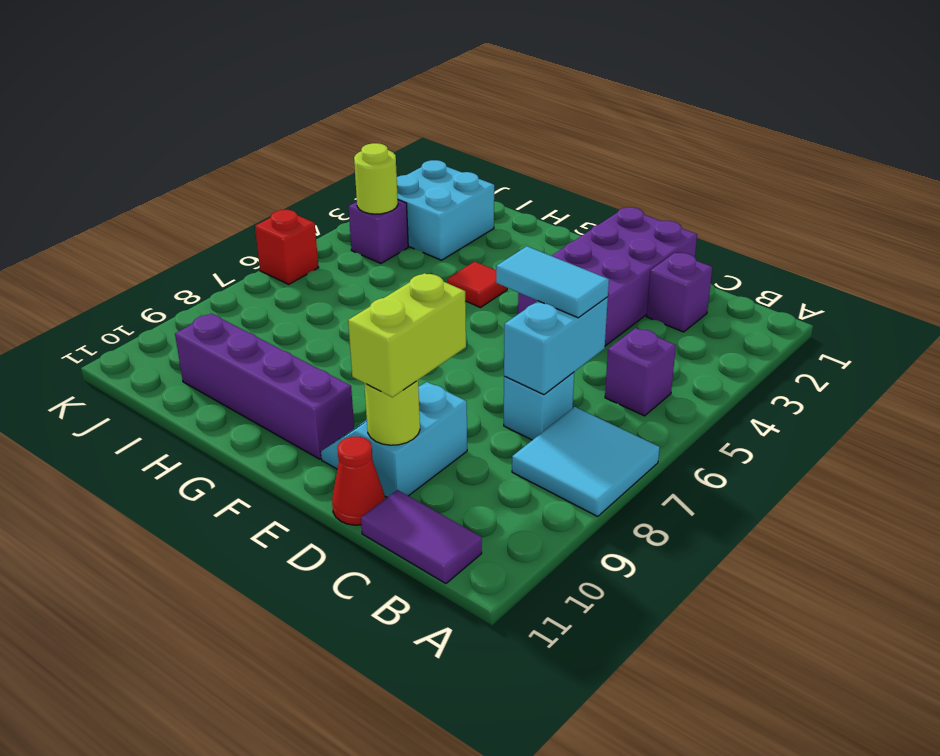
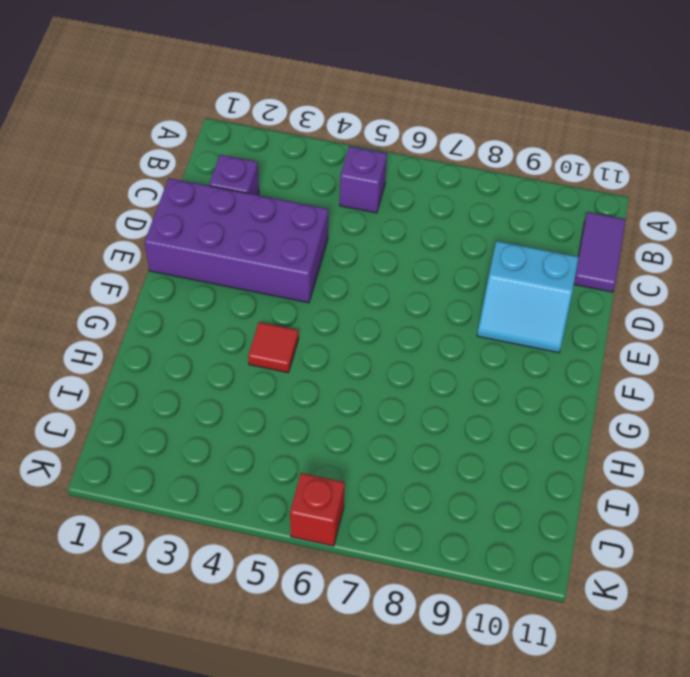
none -> cyan 2x2 tile [512,407,660,516]
none -> cyan 1x1 brick [504,372,574,440]
none -> red 1x1 cone [332,437,385,525]

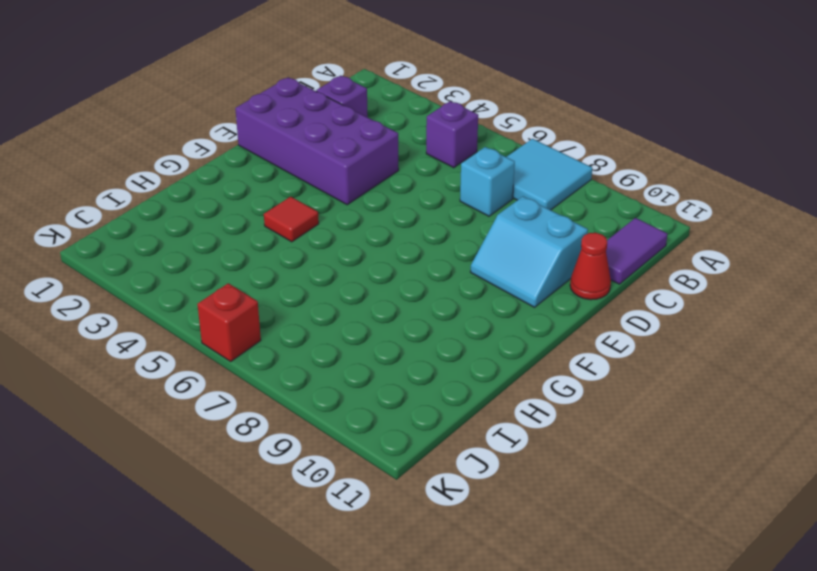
none -> purple 1x4 brick [175,314,354,459]
none -> cyan 2x2 brick [397,160,494,260]
none -> purple 1x1 brick [348,200,408,263]

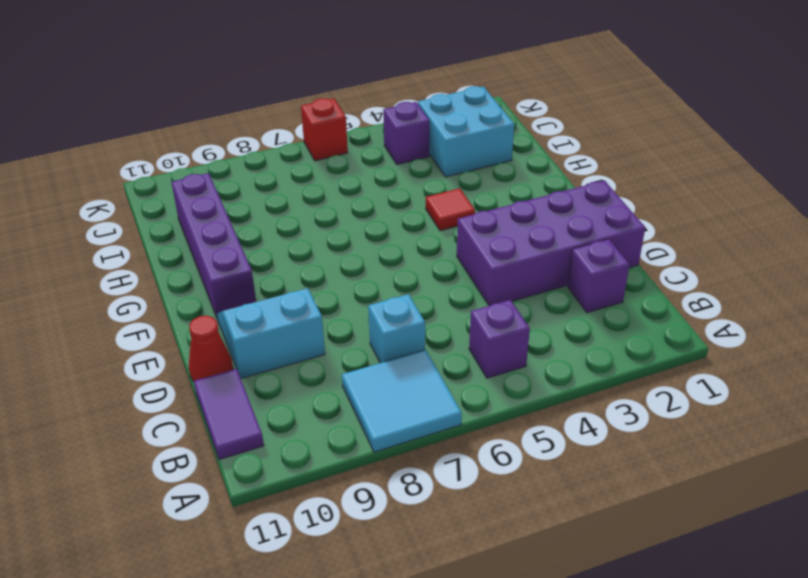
none -> cyan 1x2 brick [504,297,608,395]
none -> lime 1x1 round brick [364,380,420,445]
none -> lime 1x1 round brick [354,143,398,214]

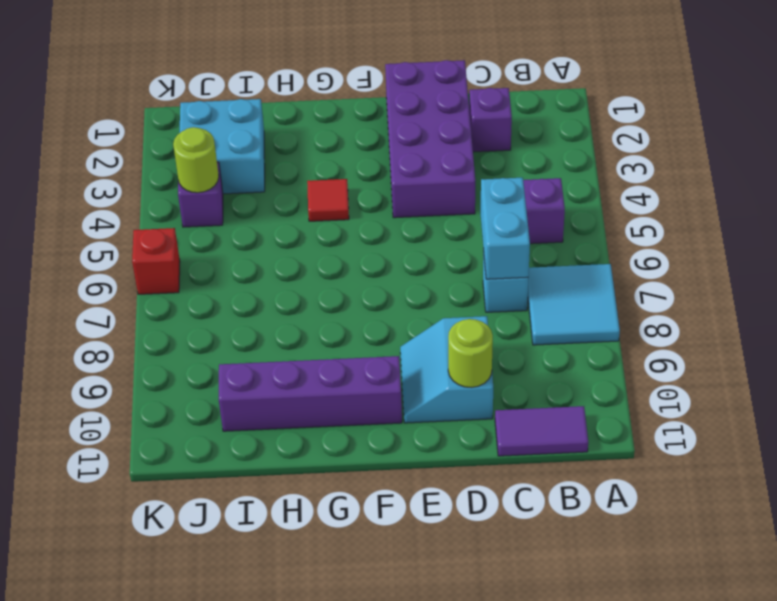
none -> red 1x1 cone [332,437,385,525]
none -> cyan 1x2 tile [496,246,609,318]
none -> lime 1x2 brick [348,273,466,397]

